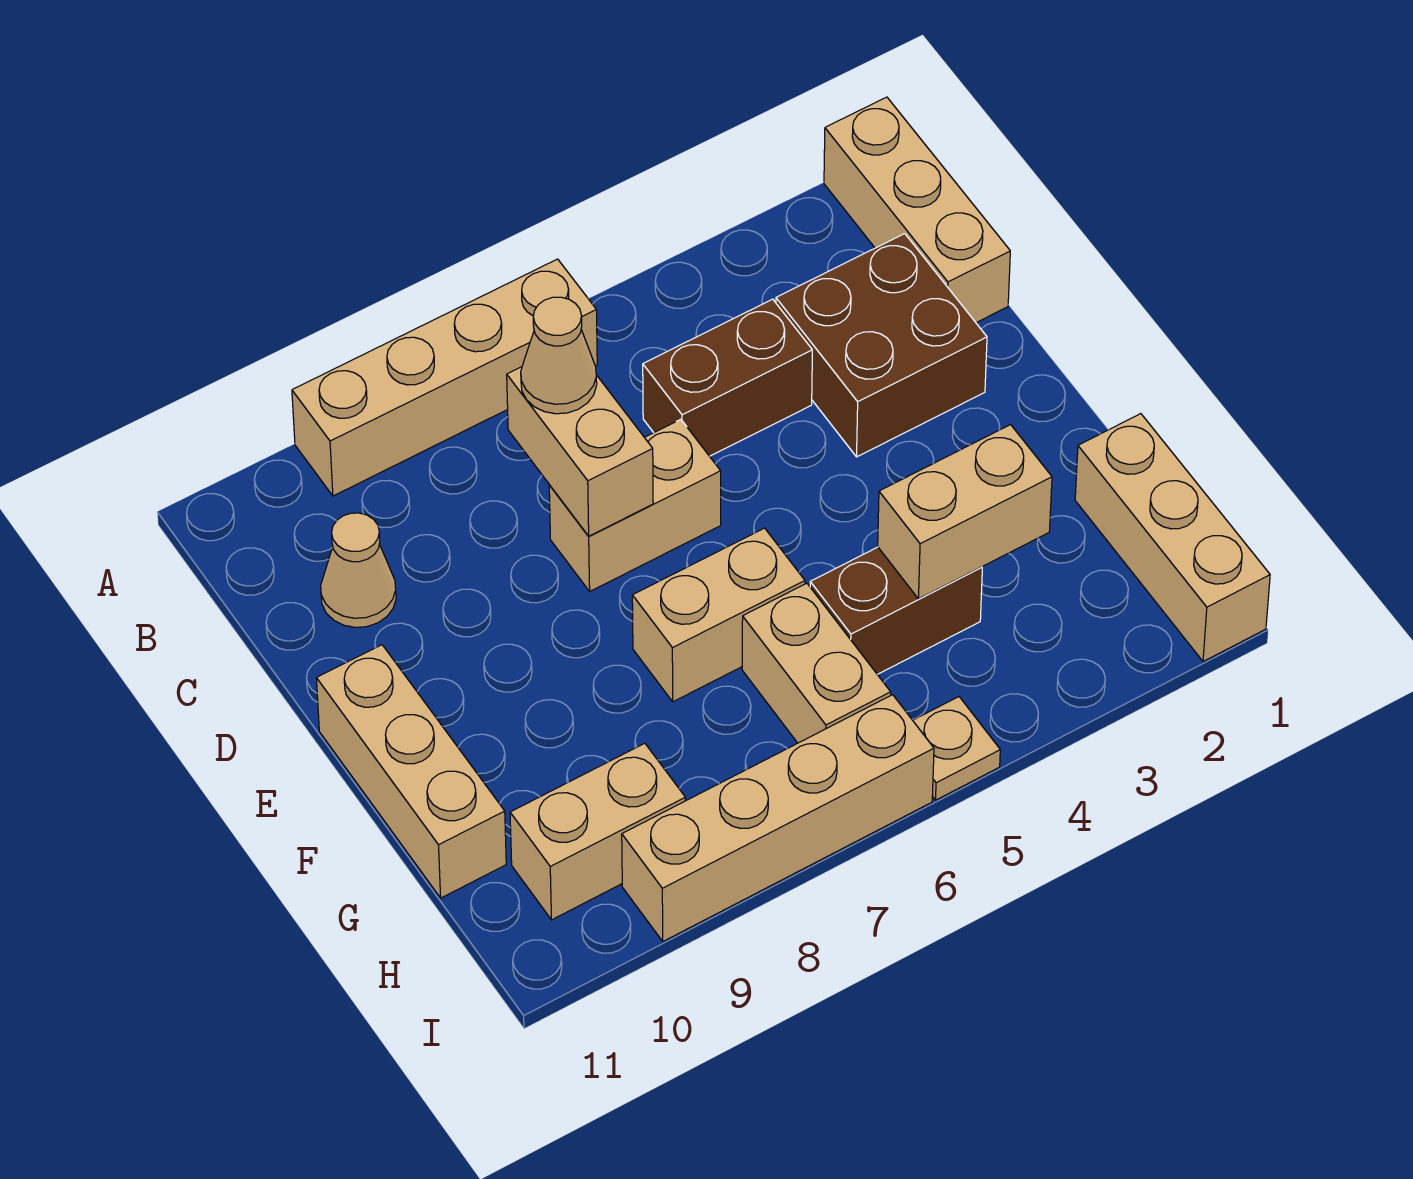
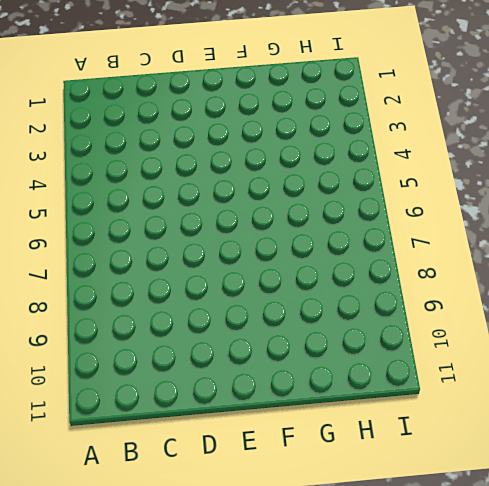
none -> tan 1x3 brick [824,97,1010,323]
none -> tan 1x4 brick [292,259,597,496]
none -> brown 2x2 brick [776,234,987,457]

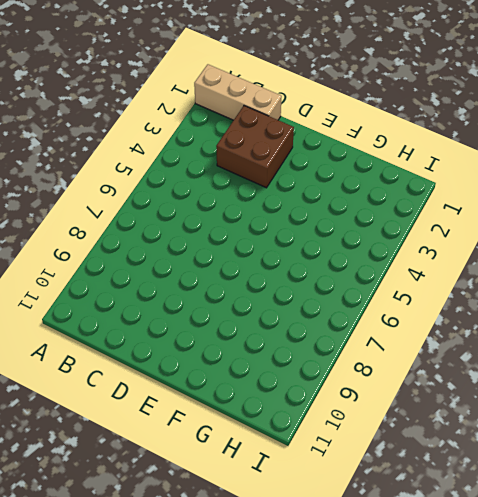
none -> tan 1x4 brick [292,259,597,496]
none -> brown 1x2 brick [643,299,812,456]
none -> tan 1x1 cone [321,513,396,627]

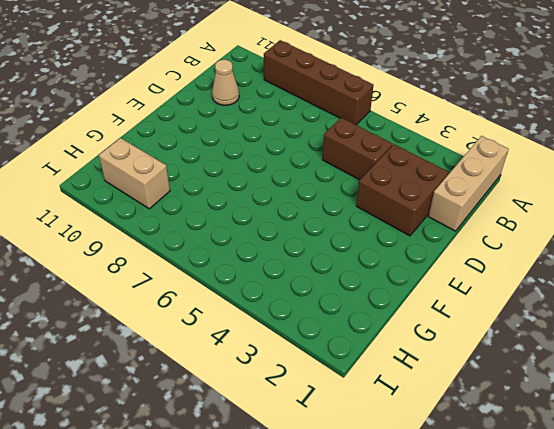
brown 1x4 brick [264,40,373,125] -> tan 1x4 brick [292,259,597,496]
none -> tan 1x2 brick [549,419,721,591]
none -> tan 1x3 brick [316,645,506,898]
none -> tan 1x2 brick [632,528,805,702]

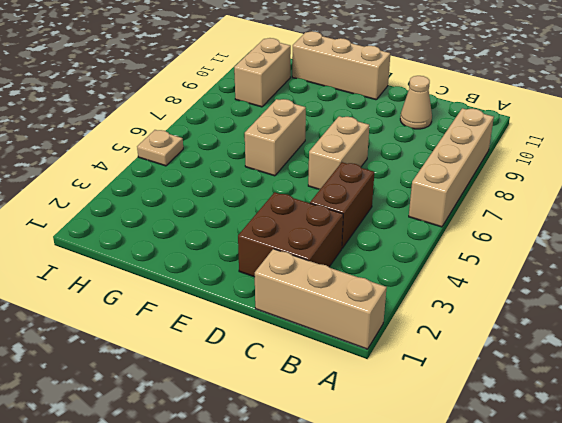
none -> tan 1x3 brick [1075,414,1270,662]
none -> brown 1x2 brick [810,547,982,674]
none -> tan 1x2 brick [742,583,891,743]

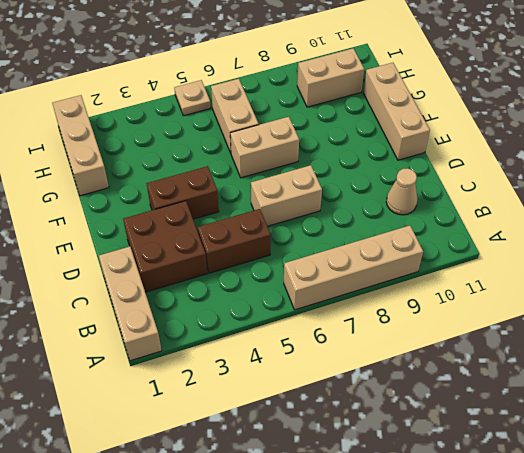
brown 1x2 brick [147,166,219,219] -> brown 1x2 brick moved to [810,547,982,674]
none -> tan 1x4 brick [622,695,934,941]
none -> tan 1x2 brick [507,367,653,536]
none -> tan 1x2 brick [878,425,1052,599]

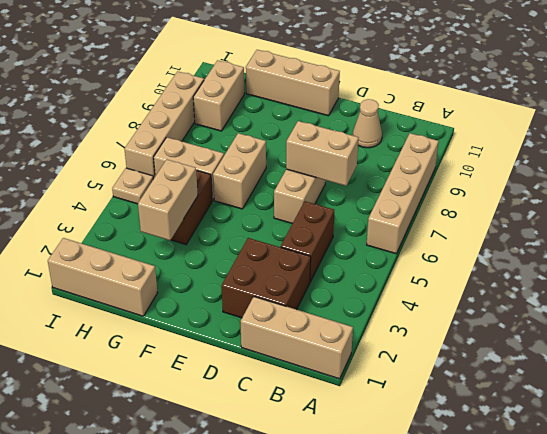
none -> tan 1x1 cone [521,297,597,414]

